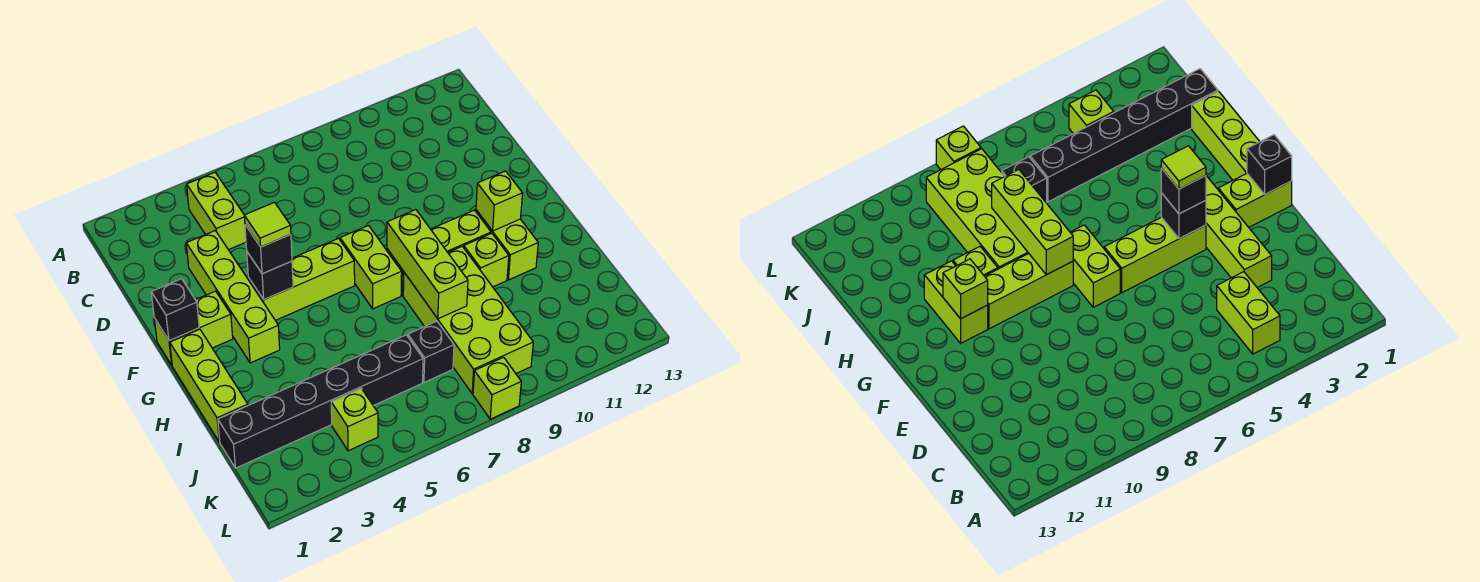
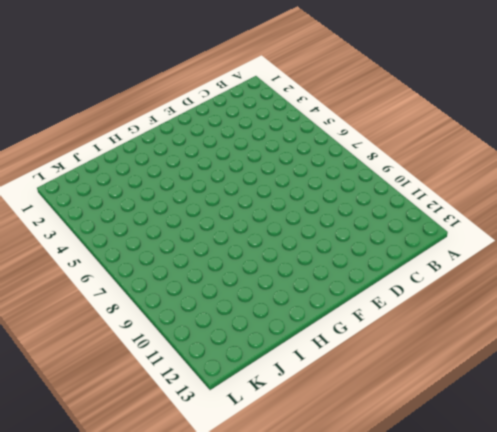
none -> lime 1x2 brick [187,172,246,250]
none -> lime 1x4 brick [186,231,280,363]
none -> lime 1x2 brick [154,291,233,365]

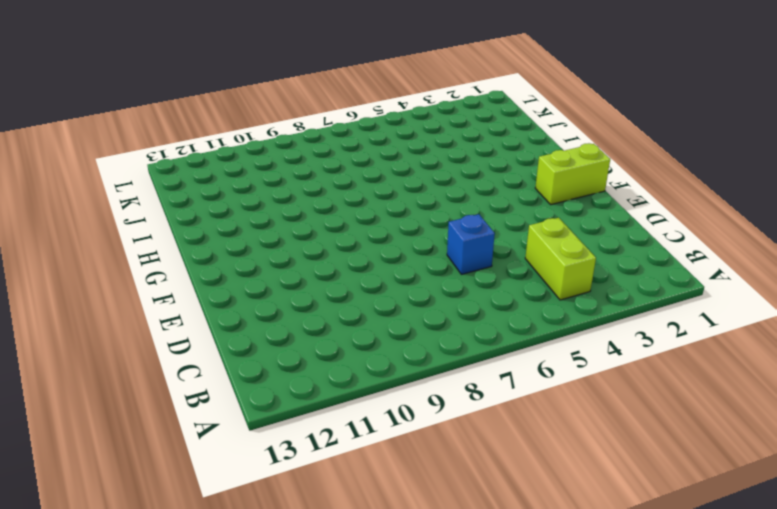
blue 1x1 brick [447,214,495,274] -> none
none -> lime 1x4 brick [186,231,280,363]
none -> lime 1x3 brick [248,238,355,320]
none -> lime 1x2 brick [340,226,402,309]

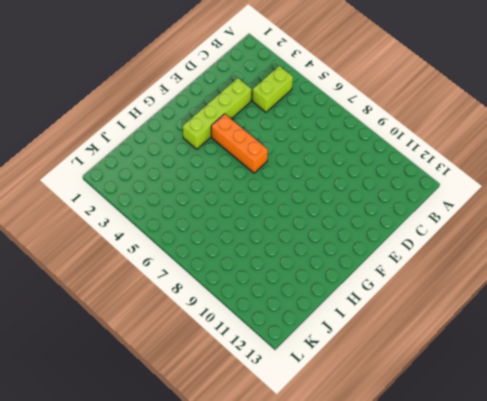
orange 1x3 brick [211,114,268,173] -> lime 1x3 brick [248,238,355,320]
none -> lime 1x2 brick [154,291,233,365]
none -> lime 1x2 brick [340,226,402,309]
none -> lime 1x3 brick [170,329,248,442]

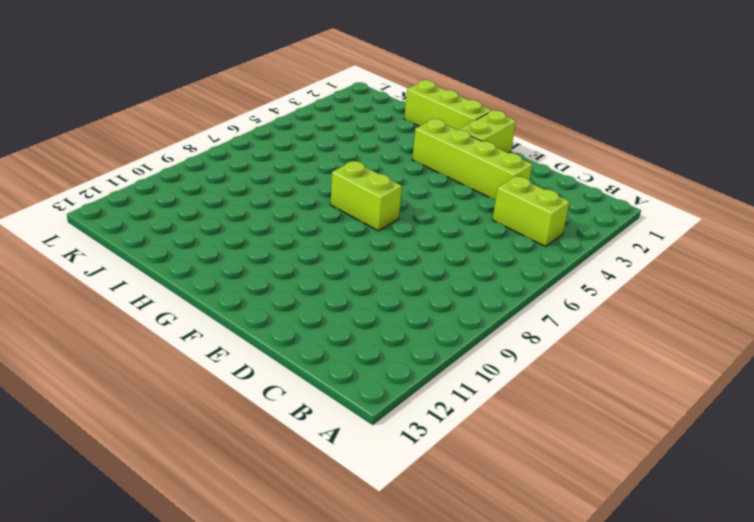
none -> lime 1x3 brick [248,238,355,320]
none -> lime 1x3 brick [387,210,491,295]
none -> lime 1x2 brick [476,210,538,280]

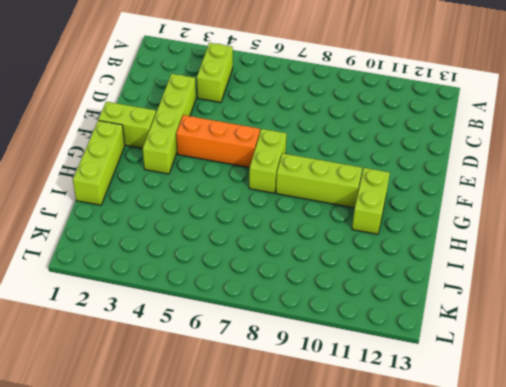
orange 1x3 brick [176,115,260,168] -> lime 1x3 brick [248,238,355,320]
none -> lime 2x4 brick [403,246,533,394]
none -> lime 1x1 brick [464,233,509,287]
none -> black 1x6 brick [218,335,423,468]

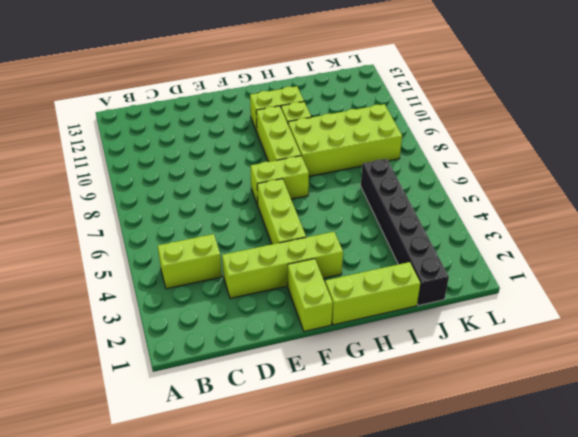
none -> black 1x1 brick [408,321,454,382]
none -> lime 1x1 brick [331,388,378,451]
none -> lime 1x1 brick [473,357,521,419]

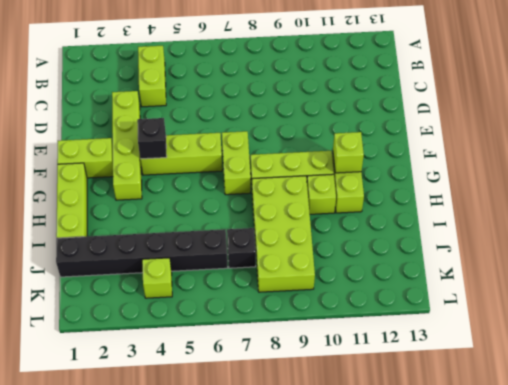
none -> lime 1x1 brick [473,357,521,419]
none -> black 1x1 brick [151,279,199,341]
none -> lime 1x3 brick [387,210,468,319]

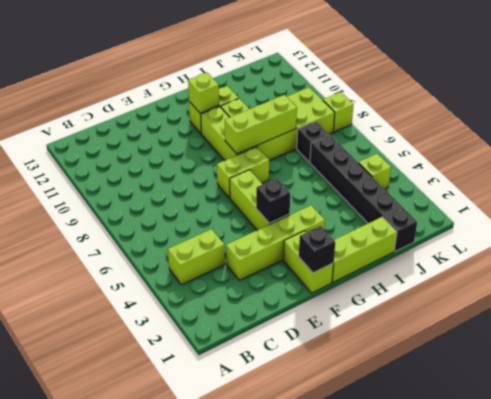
none -> black 1x1 brick [245,225,292,274]
none -> lime 1x1 tile [244,202,291,247]

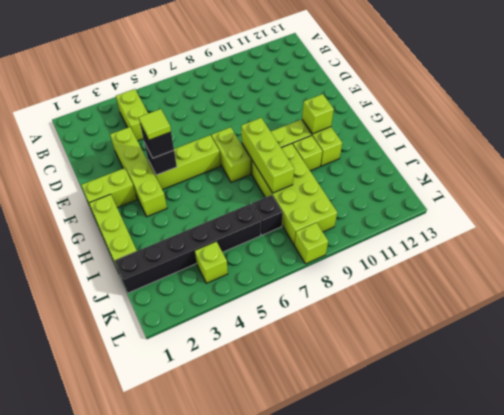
none -> black 1x1 brick [151,279,199,341]

